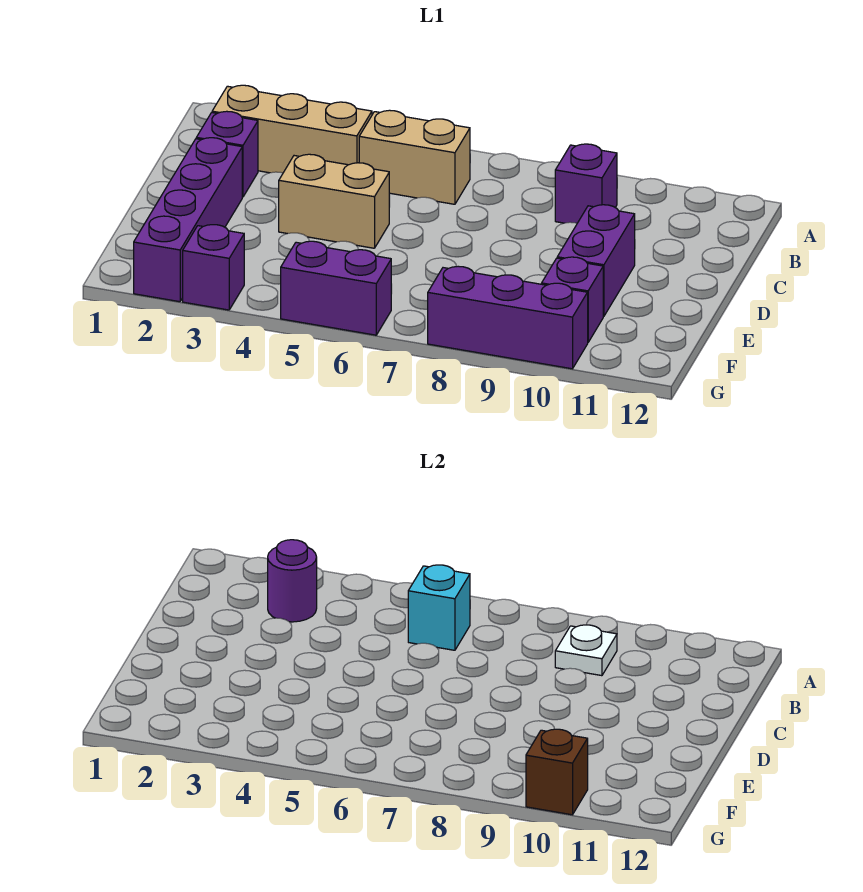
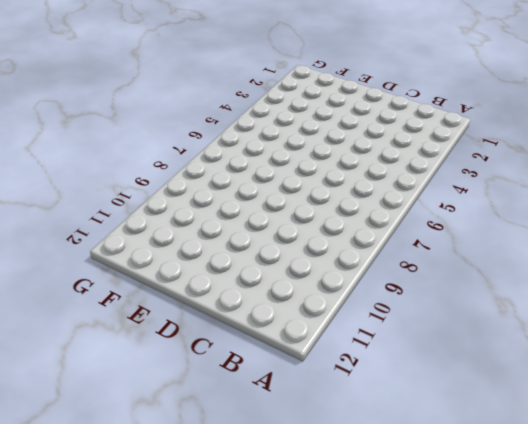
none -> tan 1x3 brick [212,85,372,173]
none -> tan 1x2 brick [359,110,470,204]
none -> purple 1x1 brick [555,144,617,223]

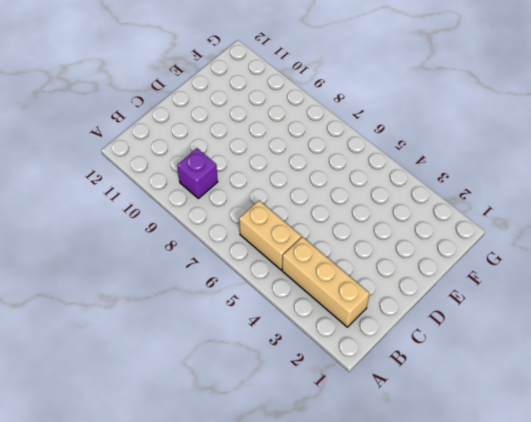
none -> purple 1x1 brick [196,111,258,197]
none -> purple 1x4 brick [134,138,242,302]
none -> tan 1x2 brick [279,154,389,248]

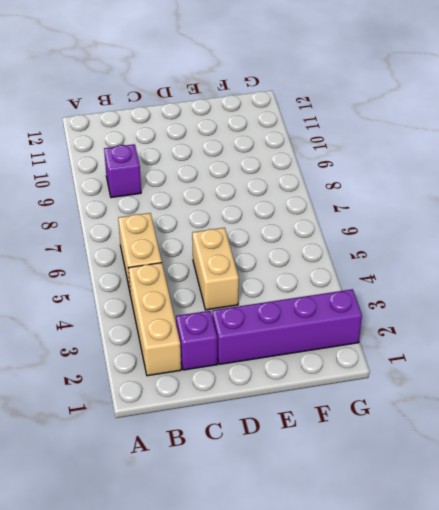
none -> purple 1x2 brick [557,205,635,316]
none -> purple 1x1 brick [542,257,603,342]
none -> purple 1x1 brick [183,225,244,310]

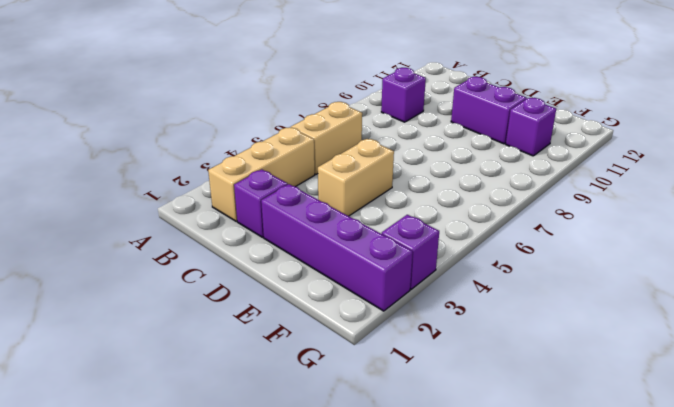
none -> purple 1x2 brick [281,241,391,335]
none -> purple 1x3 brick [428,266,588,369]
none -> purple 1x1 round brick [268,540,317,622]

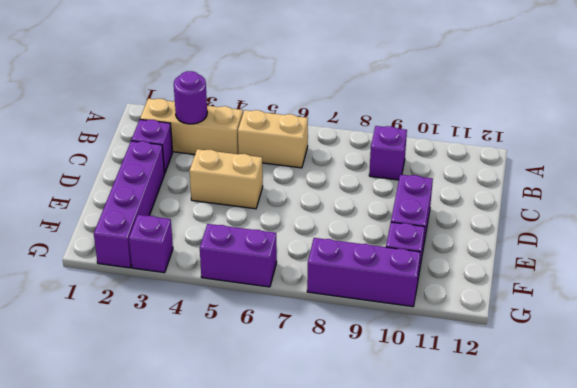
none -> cyan 1x1 brick [408,565,470,650]
none -> white 1x1 plate [555,625,617,676]
none -> brown 1x1 brick [526,729,588,815]

